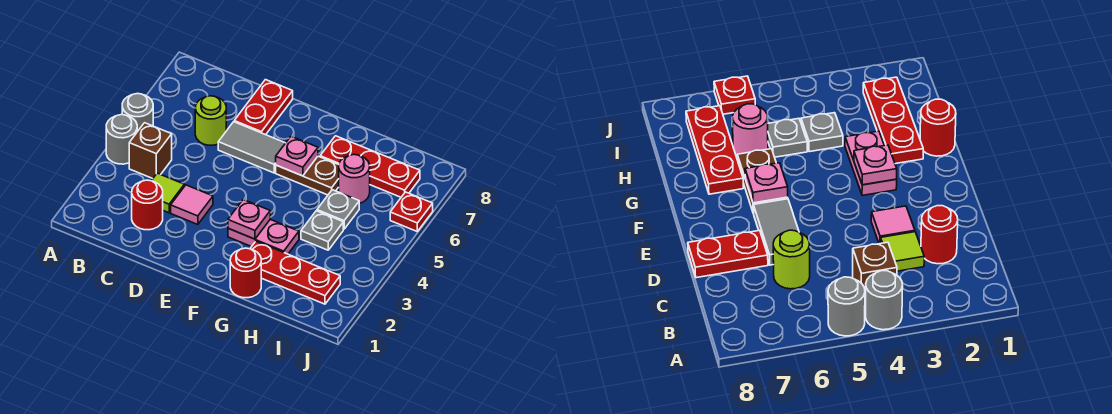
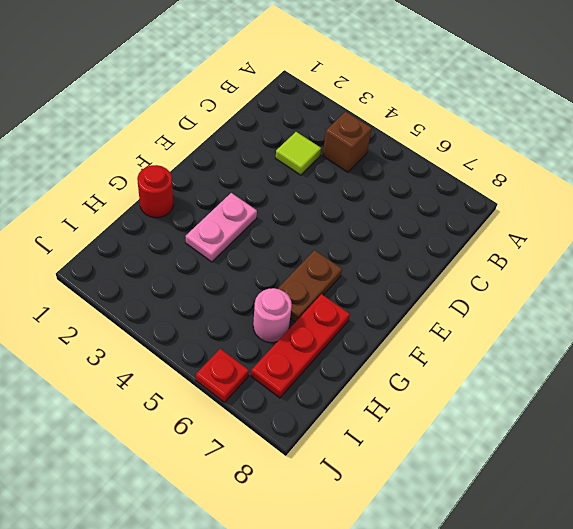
none -> grey 1x1 round brick [106,115,137,164]
none -> grey 1x1 round brick [122,93,153,132]
none -> red 1x1 round brick [132,180,163,230]

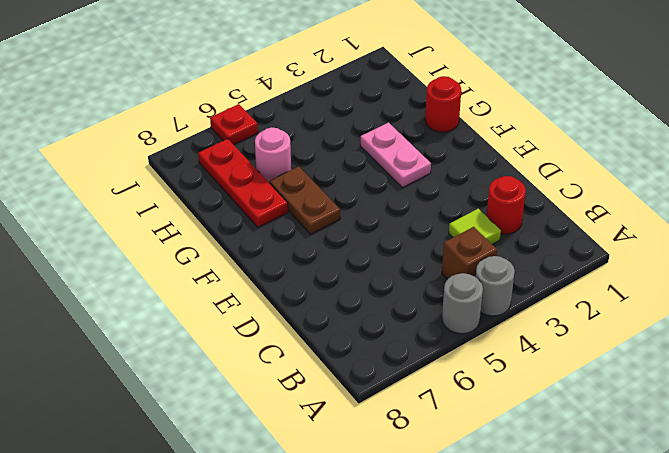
none -> lime 1x1 round brick [195,96,226,145]
none -> pink 1x1 tile [171,185,213,225]
none -> grey 1x2 tile [218,122,285,173]

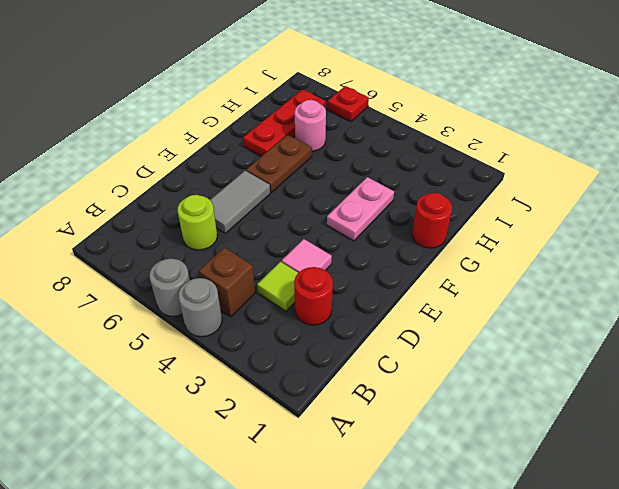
none -> red 1x2 plate [234,80,293,135]
none -> red 1x3 plate [250,241,340,304]
none -> grey 1x1 plate [301,211,343,250]

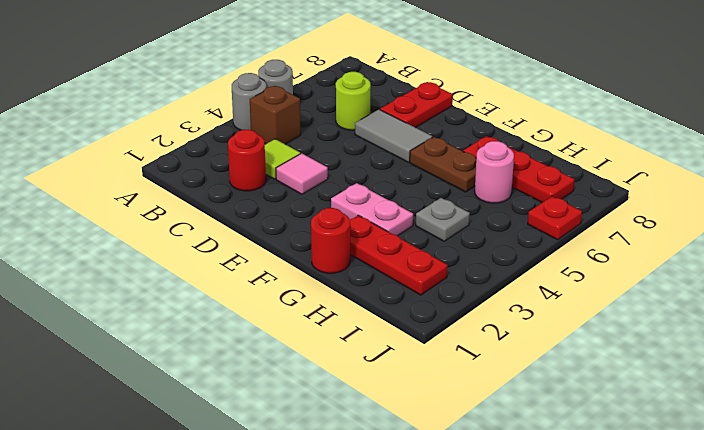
none -> grey 1x1 plate [317,190,359,229]
none -> pink 1x1 plate [228,200,270,239]
none -> pink 1x1 plate [276,136,318,176]

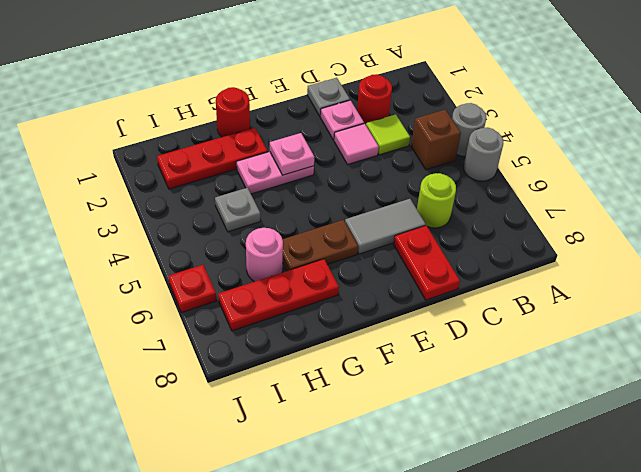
grey 1x1 plate [307,78,350,116] -> grey 1x1 plate moved to [317,190,359,229]
pink 1x1 plate [320,100,364,140] -> pink 1x1 plate moved to [276,136,318,176]

